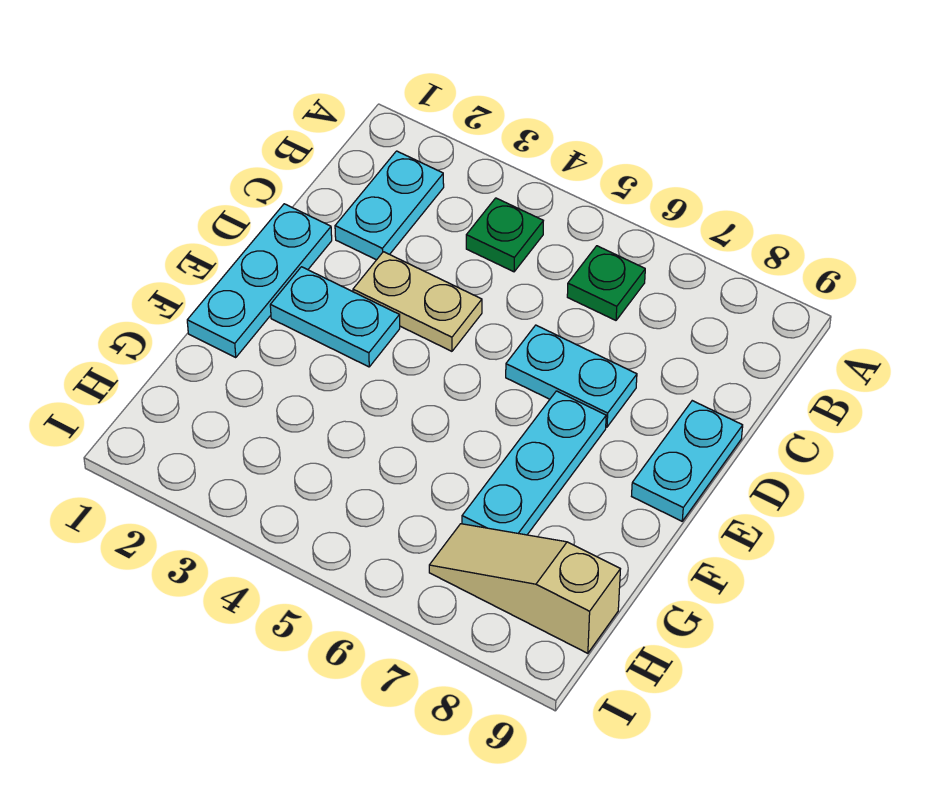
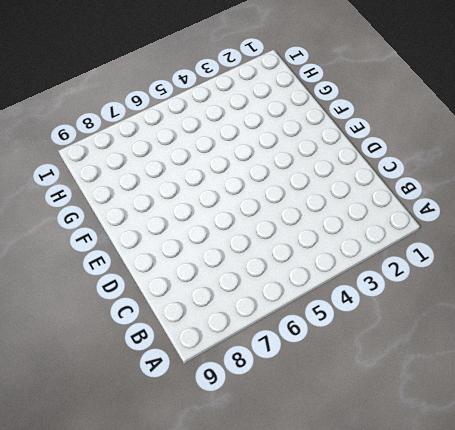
none -> cyan 1x2 plate [335,151,444,260]
none -> green 1x1 plate [466,198,543,272]

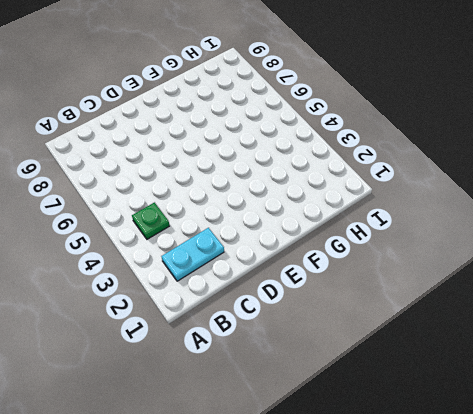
none -> green 1x1 plate [567,246,645,320]
none -> cyan 1x3 plate [187,204,332,358]

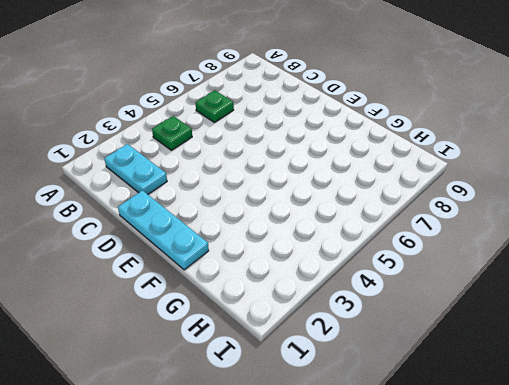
none -> tan 1x2 plate [353,252,482,351]
none -> cyan 1x2 plate [506,325,637,427]

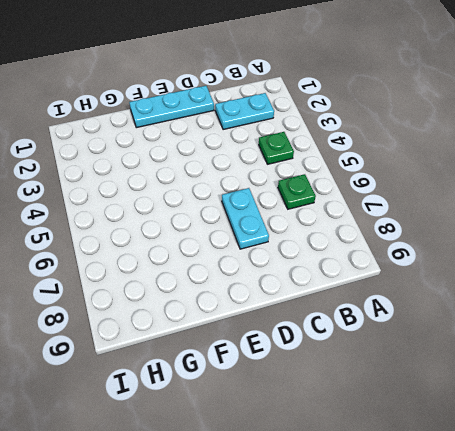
none -> tan 1x2 plate [353,252,482,351]
none -> cyan 1x2 plate [632,401,743,521]

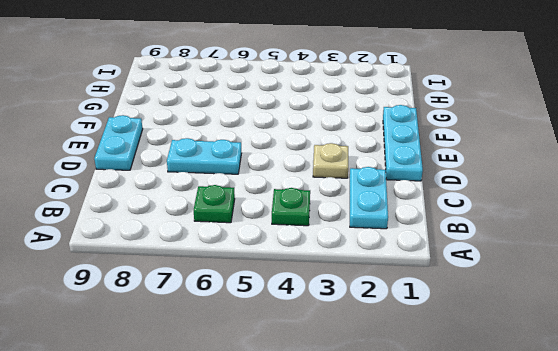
tan 1x1 plate [313,143,348,178] -> tan 1x2 plate [353,252,482,351]
none -> cyan 1x2 plate [270,267,400,367]
none -> cyan 1x3 plate [462,391,606,535]

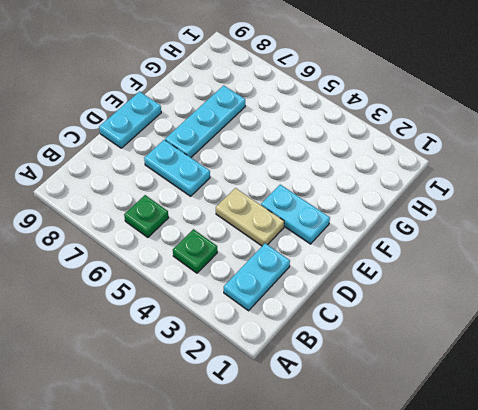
none -> cyan 1x3 plate [187,204,332,358]
none -> tan 1x3 slope [429,524,620,653]

